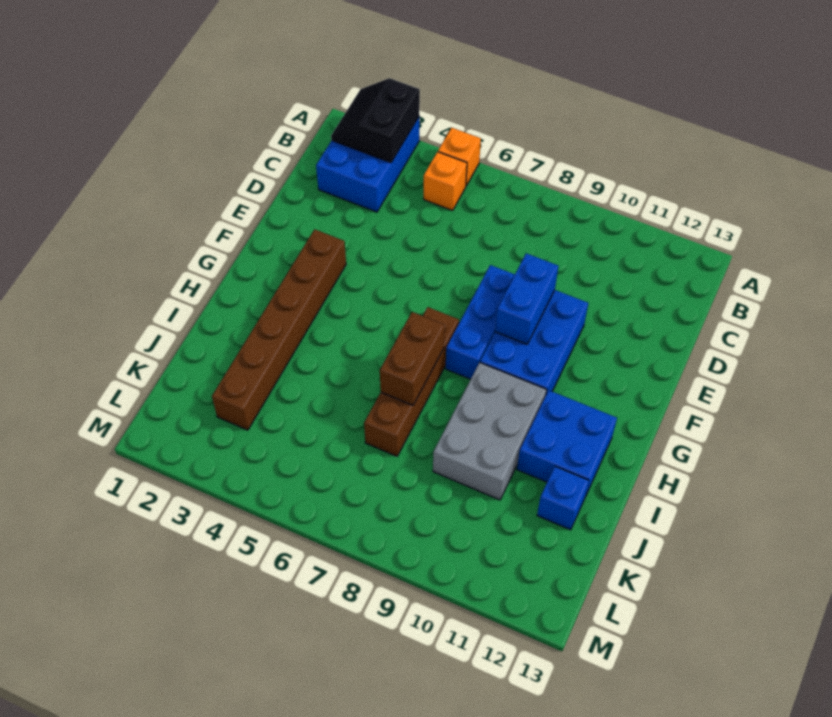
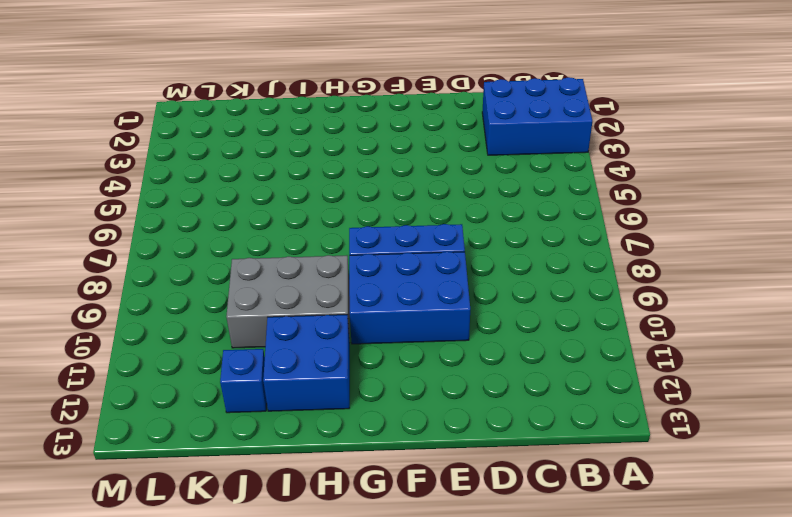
none -> orange 1x1 brick [438,128,481,186]
none -> orange 1x1 brick [424,152,467,211]
none -> brown 1x6 brick [212,229,346,430]

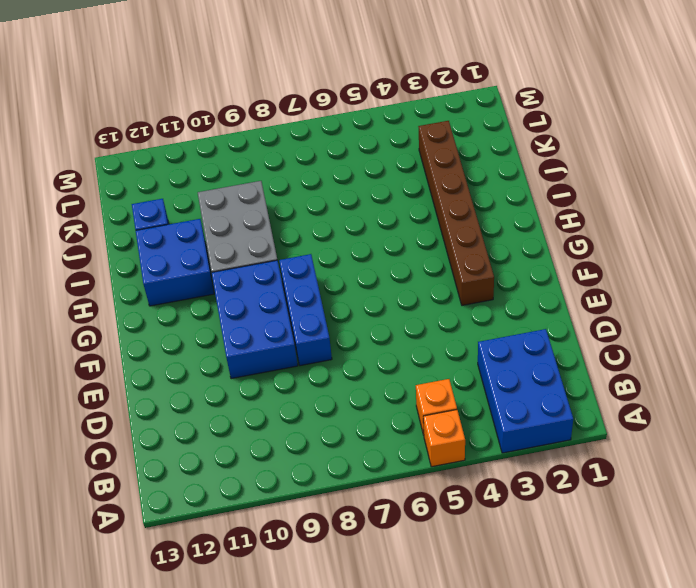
none -> brown 1x4 brick [364,307,459,456]
none -> black 2x2 slope [331,78,420,163]
none -> blue 1x2 brick [495,253,558,344]

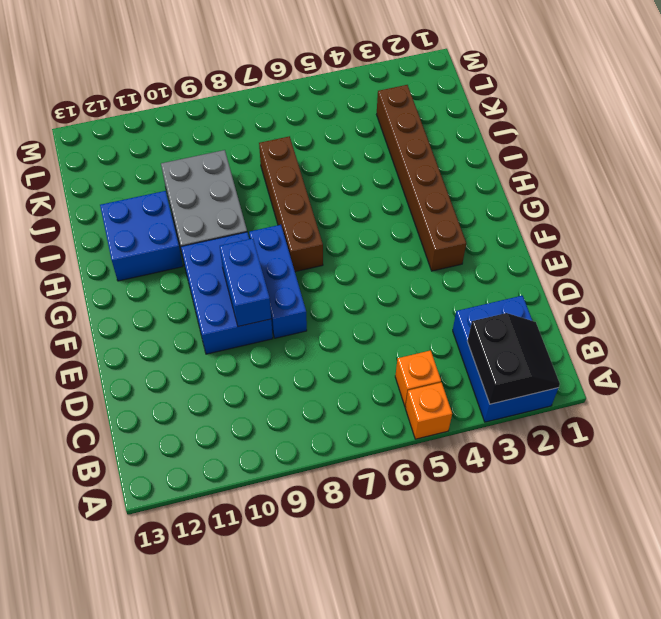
none -> blue 1x1 brick [537,467,589,530]
none -> brown 1x2 brick [380,312,445,405]

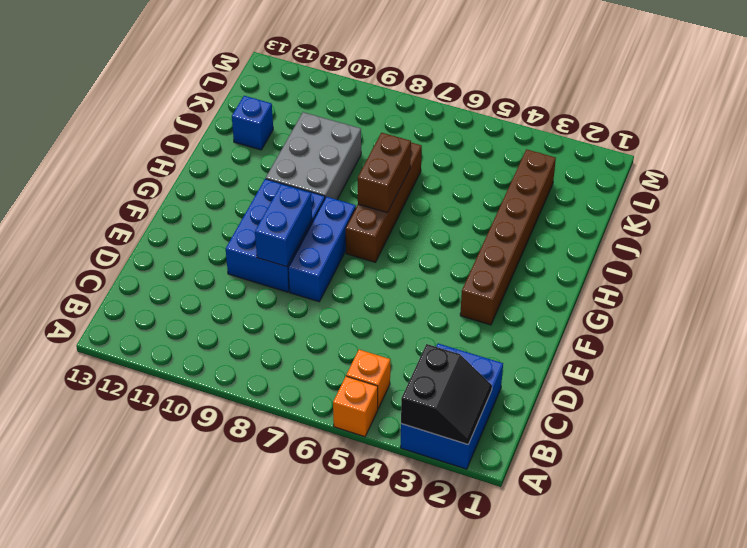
none -> blue 2x2 brick [517,390,617,497]

